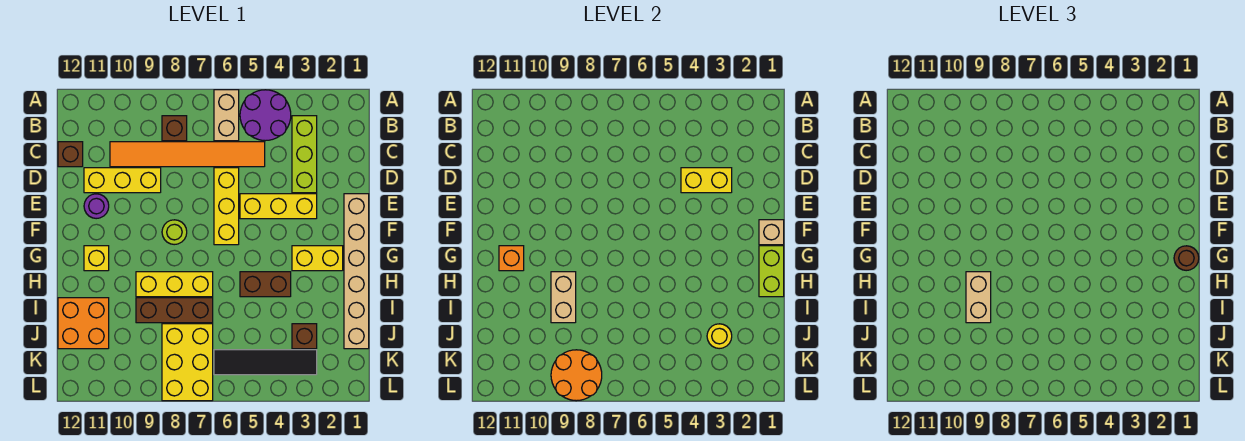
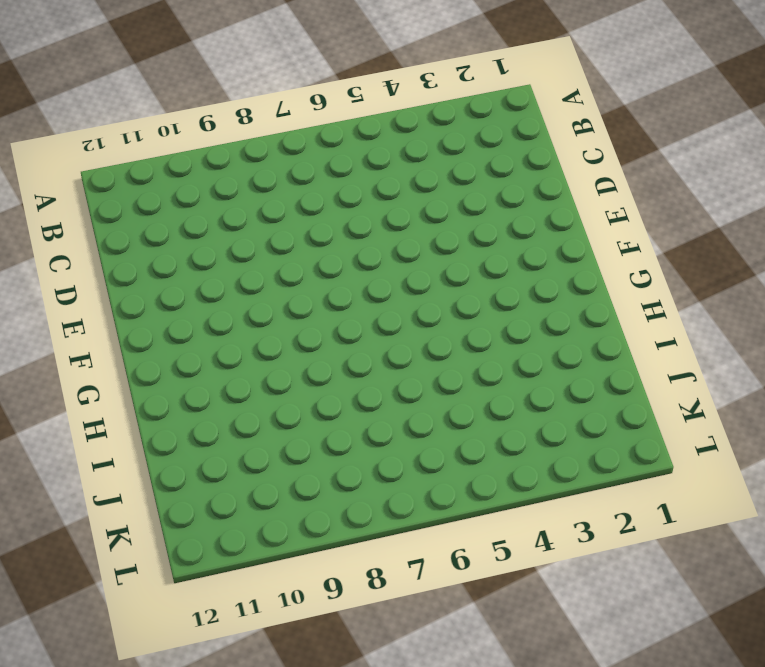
none -> purple 2x2 round brick [240,90,291,141]
none -> tan 1x2 brick [214,90,239,141]
none -> lime 1x3 brick [292,116,317,193]
none -> brown 1x1 brick [162,116,187,141]

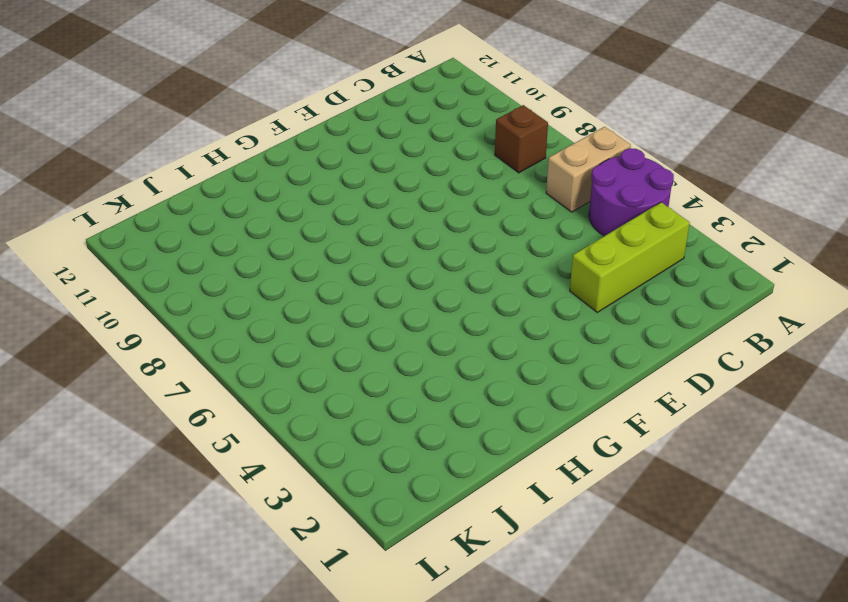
none -> orange 1x6 tile [110,142,265,167]
none -> brown 1x1 brick [58,142,83,167]
none -> yellow 1x3 brick [214,168,239,245]
none -> yellow 1x3 brick [84,168,161,193]

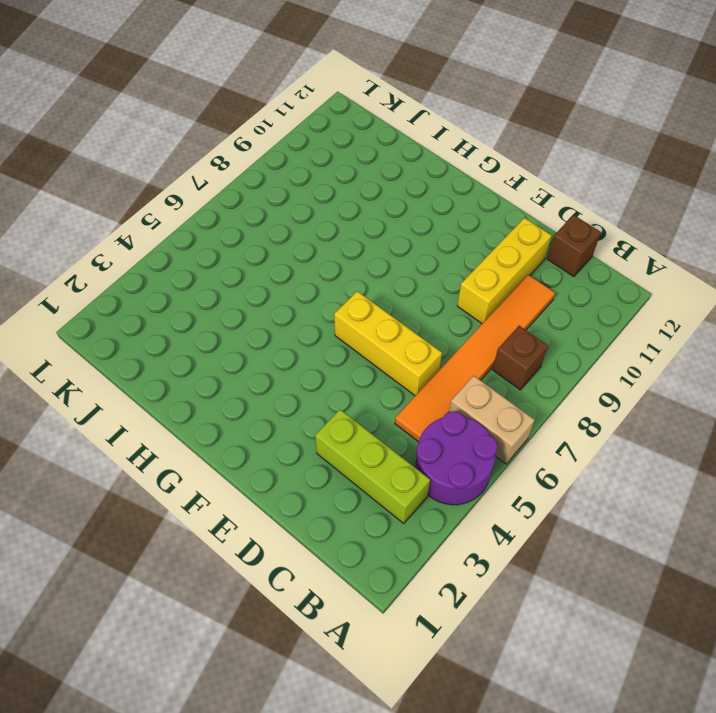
none -> tan 1x6 brick [344,194,369,349]
none -> yellow 1x3 brick [240,194,317,219]
none -> purple 1x1 round brick [84,194,109,219]
none -> lime 1x1 round brick [162,220,187,245]

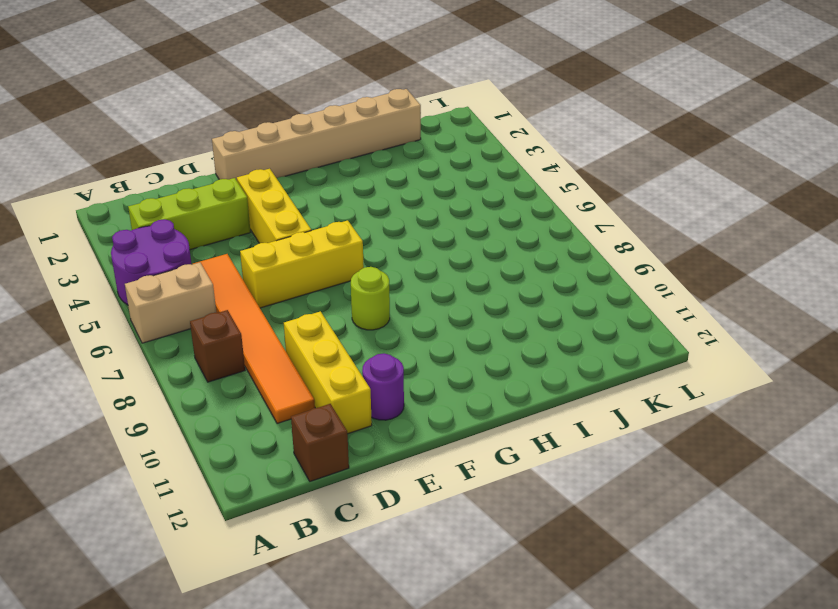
none -> yellow 1x2 brick [292,246,343,271]
none -> yellow 1x1 brick [84,246,109,271]
none -> brown 1x2 brick [240,272,291,297]
none -> yellow 1x3 brick [136,272,213,297]

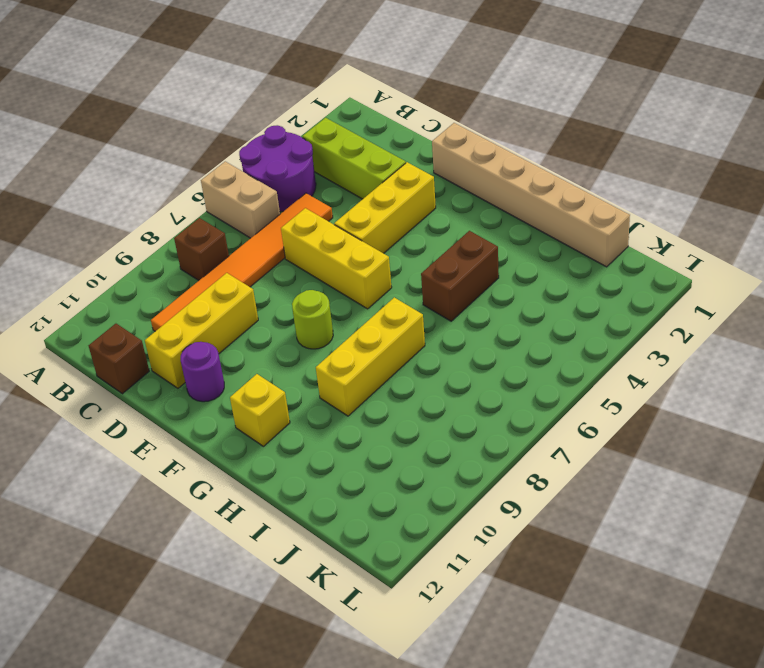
none -> yellow 1x2 brick [292,246,343,271]
none -> brown 1x3 brick [136,298,213,323]
none -> orange 2x2 brick [58,298,109,349]
none -> brown 1x1 brick [292,324,317,349]

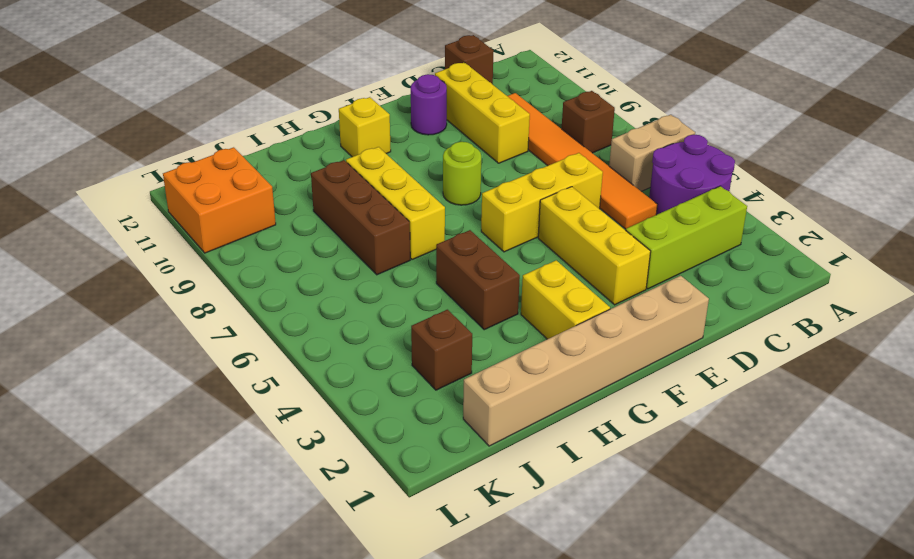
orange 2x2 brick [163,147,276,253] -> orange 2x2 brick moved to [58,298,109,349]
none -> yellow 2x3 brick [162,324,213,401]
none -> black 1x4 tile [214,350,317,375]
none -> yellow 1x2 brick [681,168,732,193]
none -> tan 1x1 brick [759,220,784,245]

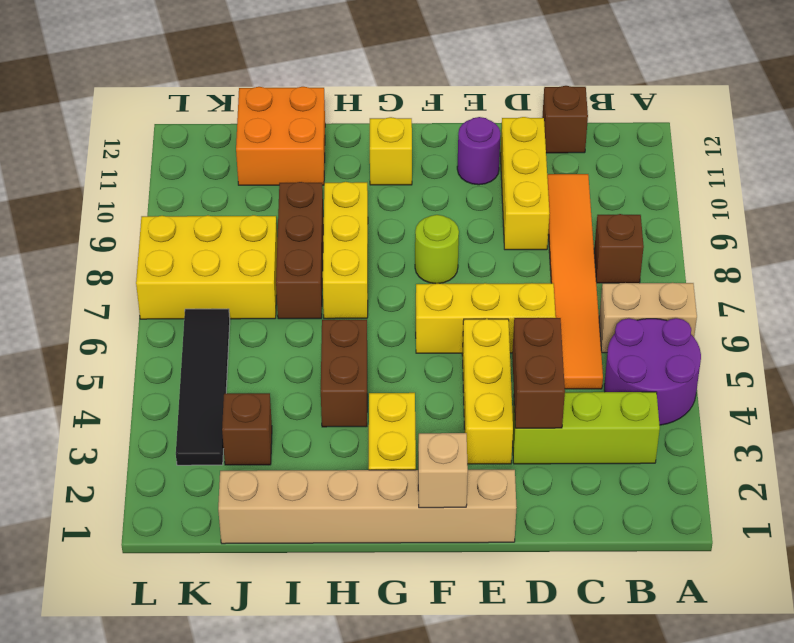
brown 1x2 brick [512,318,565,428] -> yellow 1x2 brick [681,168,732,193]
none -> lime 1x2 brick [759,246,784,297]
none -> orange 1x1 brick [499,246,524,271]
none -> tan 1x2 brick [551,272,576,323]
none -> yellow 1x1 round brick [707,324,732,349]

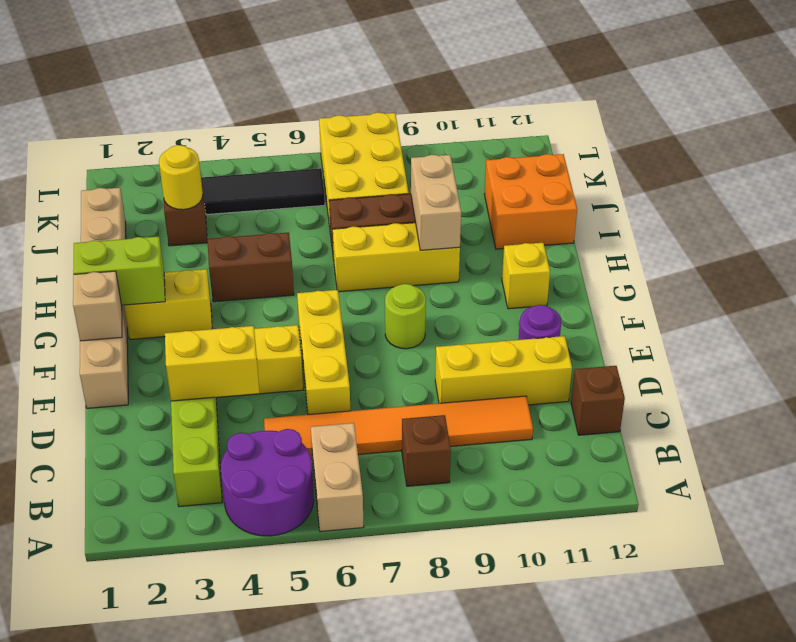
lime 1x2 brick [73,236,165,305] -> lime 1x2 brick turned to [759,246,784,297]
none -> orange 1x1 brick [499,246,524,271]
none -> orange 2x2 round brick [551,350,602,401]
none -> brown 1x1 round brick [1174,246,1199,271]
none -> tan 1x2 brick [966,272,991,323]

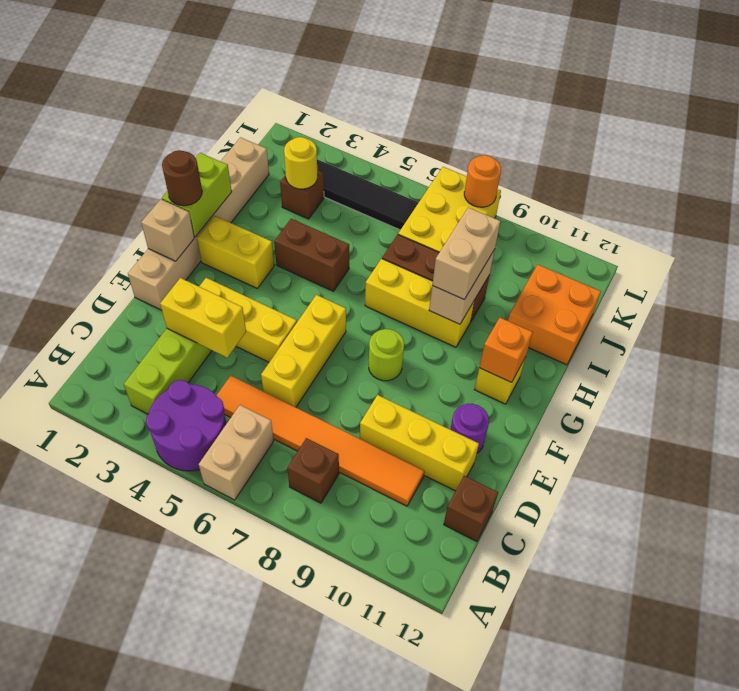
orange 1x1 round brick [464,155,501,207] -> orange 2x2 round brick [551,350,602,401]

